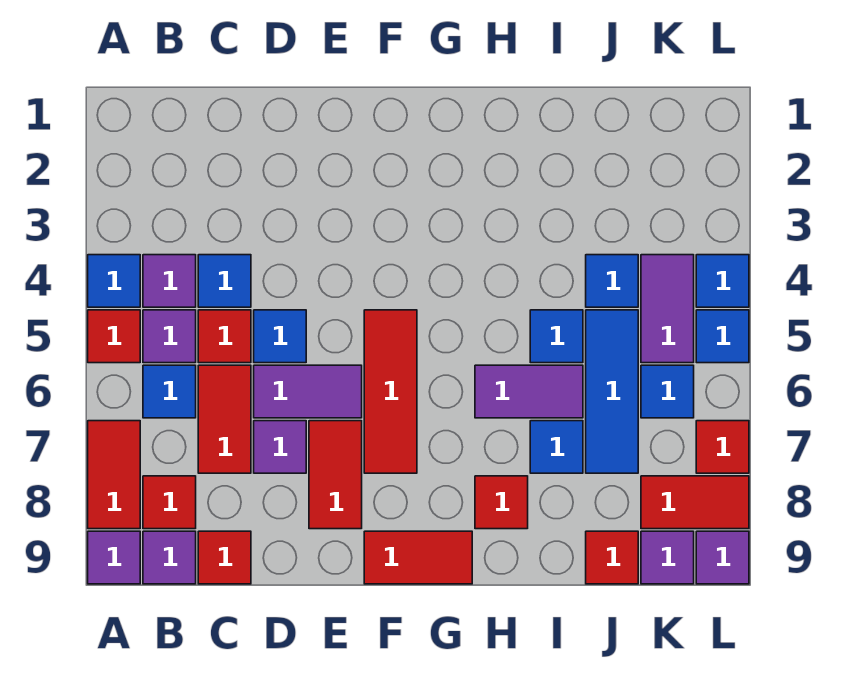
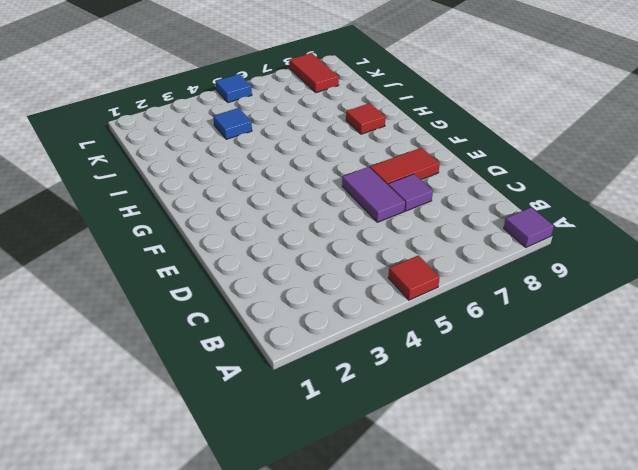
none -> blue 1x1 tile [88,255,140,307]
none -> red 1x2 tile [88,421,140,529]
none -> purple 1x1 tile [143,255,196,307]
none -> purple 1x1 tile [143,310,196,363]

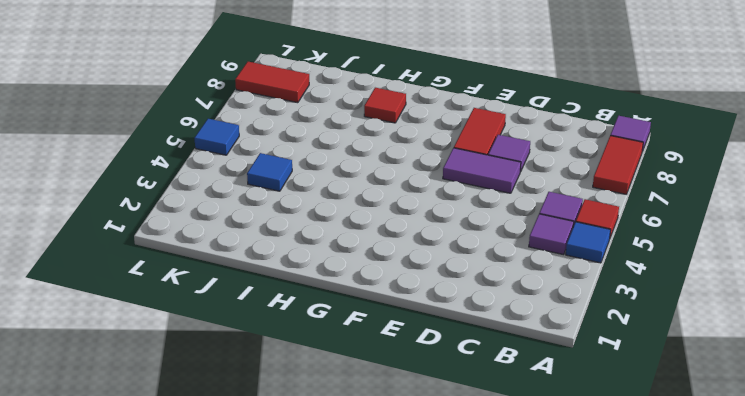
none -> blue 1x1 tile [143,365,196,418]
none -> red 1x1 tile [143,476,196,529]
none -> purple 1x1 tile [143,531,196,584]
none -> blue 1x1 tile [198,255,251,307]

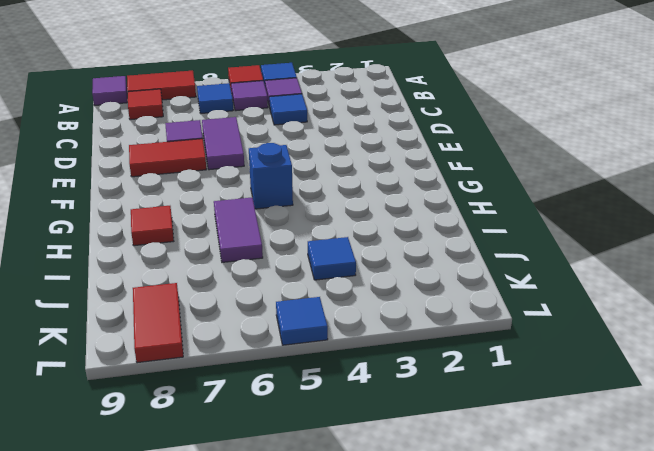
blue 1x1 brick [249,143,293,209] -> none
none -> purple 1x1 tile [143,531,196,584]
none -> red 1x1 tile [198,310,251,363]
none -> red 1x2 tile [198,365,251,473]
none -> red 1x1 tile [198,531,251,584]

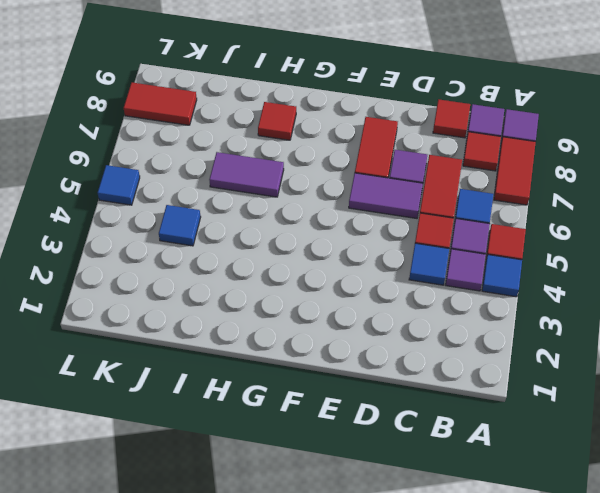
none -> blue 1x1 tile [254,310,306,363]
none -> red 1x3 tile [364,310,417,473]
none -> red 1x2 tile [364,531,472,584]
none -> blue 1x1 tile [530,310,583,363]

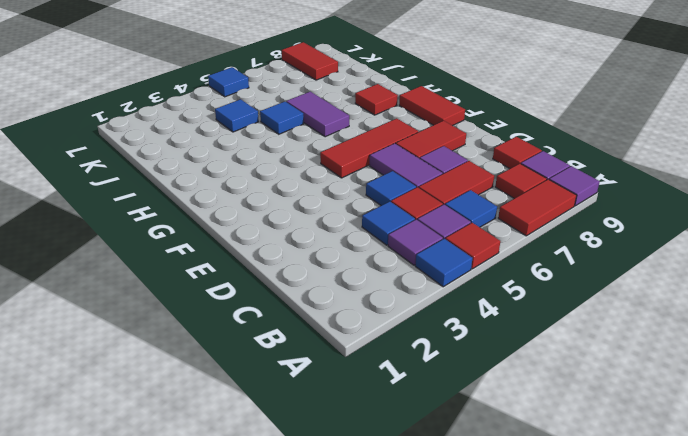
none -> blue 1x1 tile [530,421,583,473]
none -> blue 1x3 tile [586,310,638,473]
none -> red 1x1 tile [586,531,638,584]
none -> purple 1x2 tile [641,255,694,363]

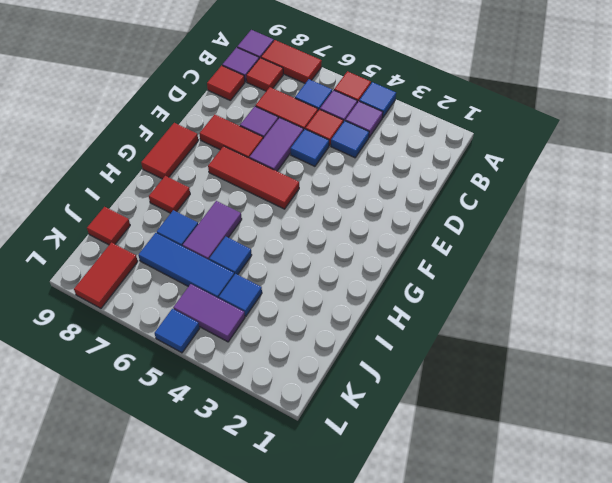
none -> blue 1x1 tile [641,365,694,418]
none -> purple 1x1 tile [641,531,694,584]
none -> blue 1x1 tile [696,255,749,307]
none -> red 1x1 tile [696,421,749,473]

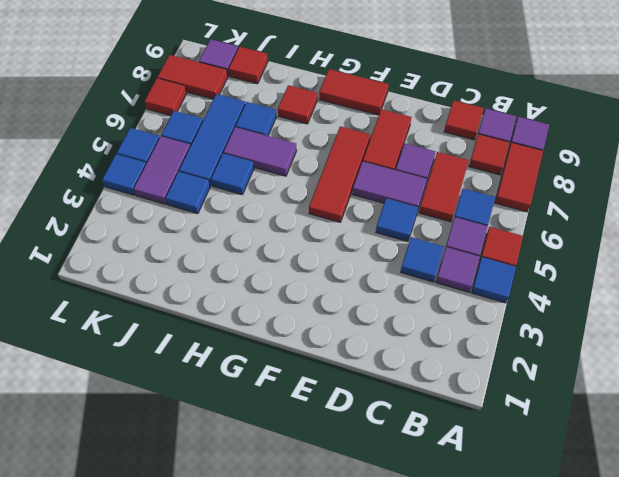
none -> red 1x1 tile [198,310,251,363]
none -> purple 1x1 tile [696,531,749,584]

